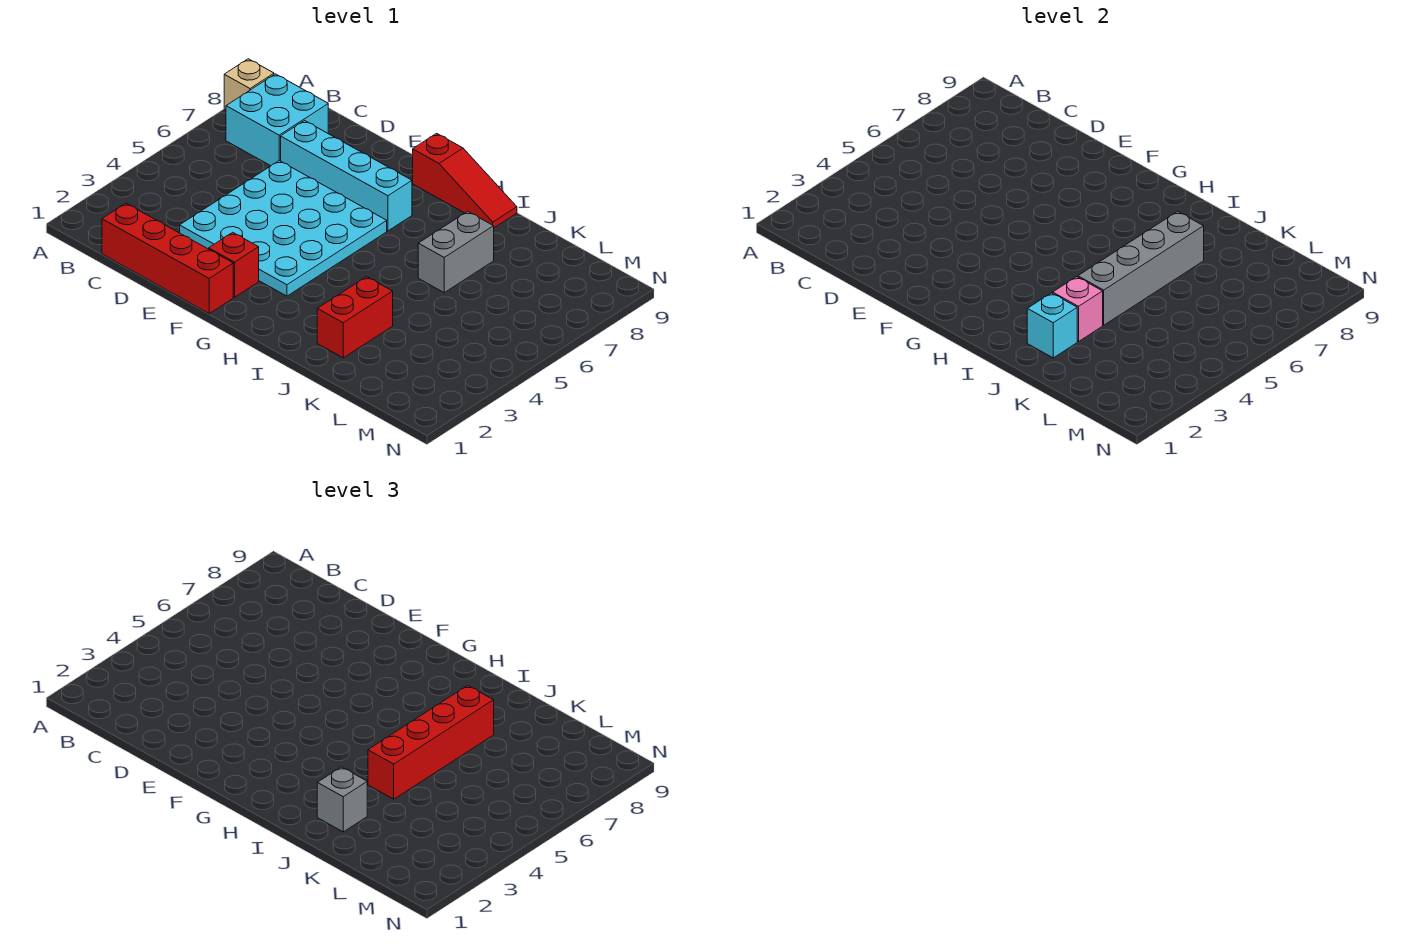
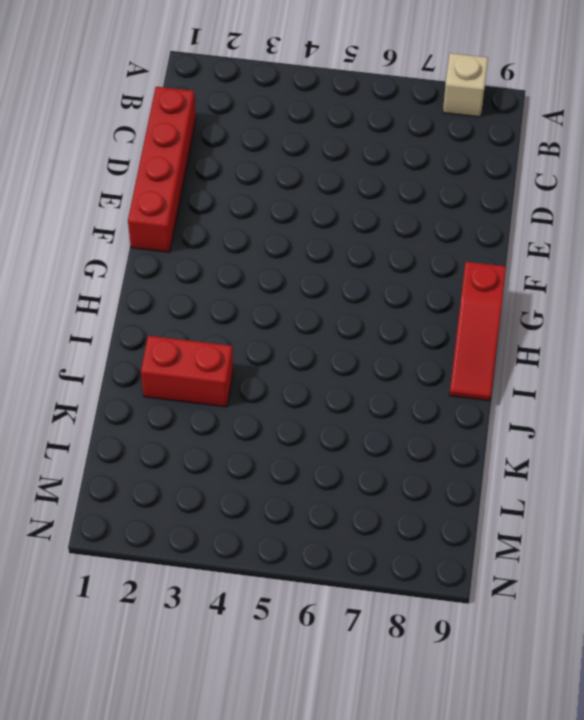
none -> cyan 2x2 brick [226,74,328,166]
none -> cyan 4x4 plate [180,161,387,296]
none -> cyan 1x4 brick [281,121,412,231]

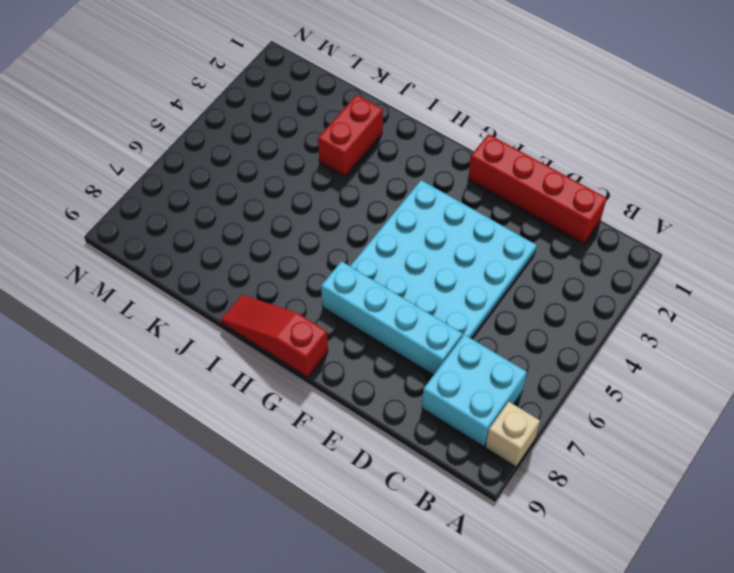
none -> red 1x1 brick [209,232,259,297]
none -> grey 1x2 brick [418,211,494,292]
none -> cyan 1x1 brick [1027,293,1077,358]

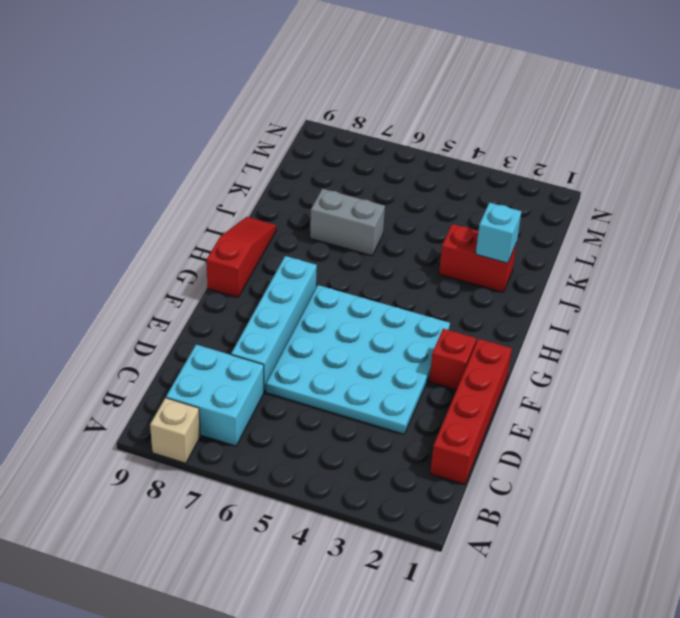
none -> pink 1x1 brick [1053,277,1103,342]
none -> grey 1x4 brick [1078,211,1204,325]
none -> grey 1x1 brick [317,767,367,832]

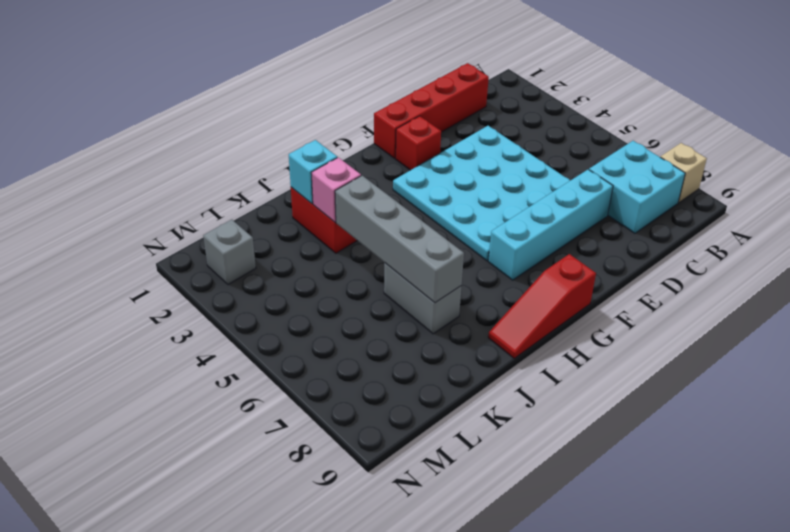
grey 1x1 brick [203,220,256,284] -> grey 1x1 brick moved to [317,767,367,832]
none -> red 1x4 brick [368,685,494,799]

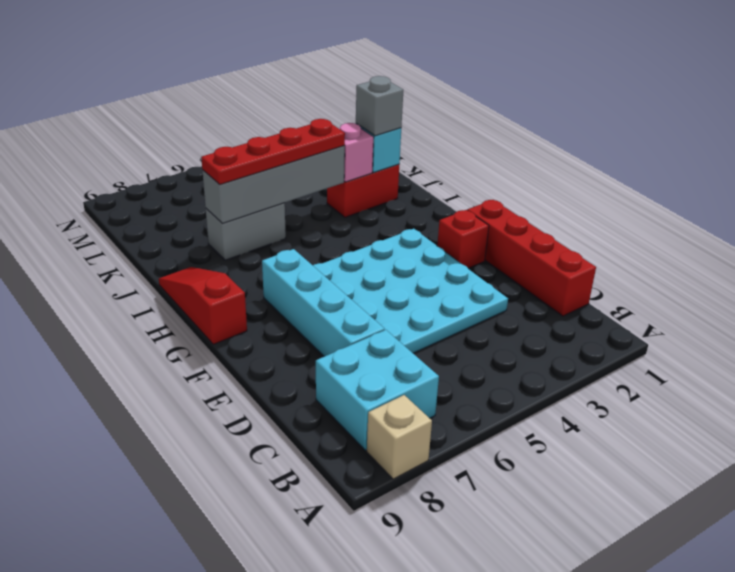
red 1x4 plate [201,119,345,184] -> red 1x4 brick [368,685,494,799]

